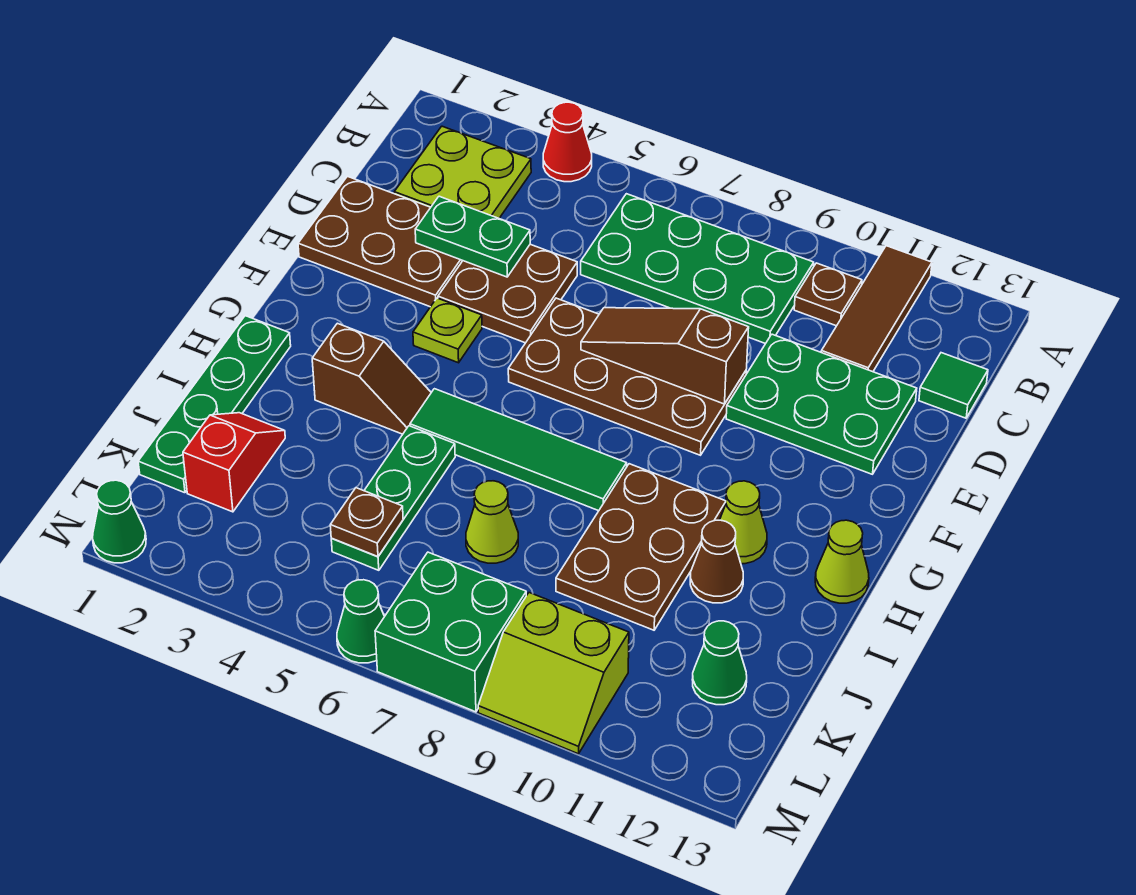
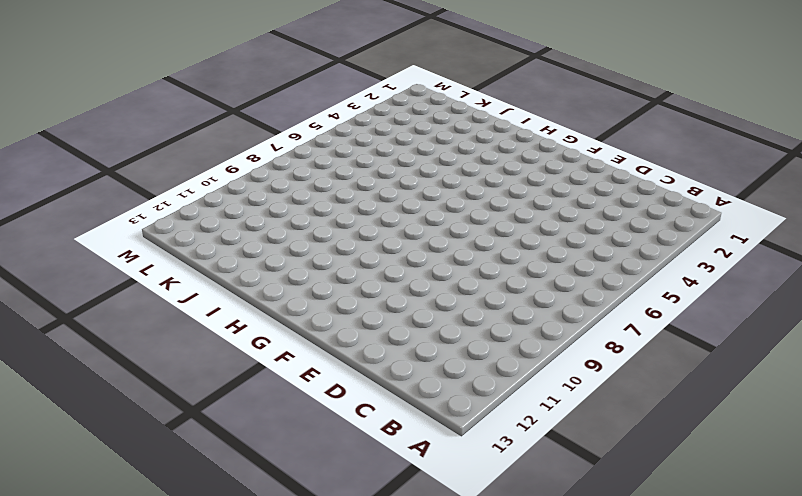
none -> red 1x1 cone [543,102,592,182]
none -> brown 1x3 tile [821,246,932,372]
none -> lime 2x2 plate [394,126,531,218]

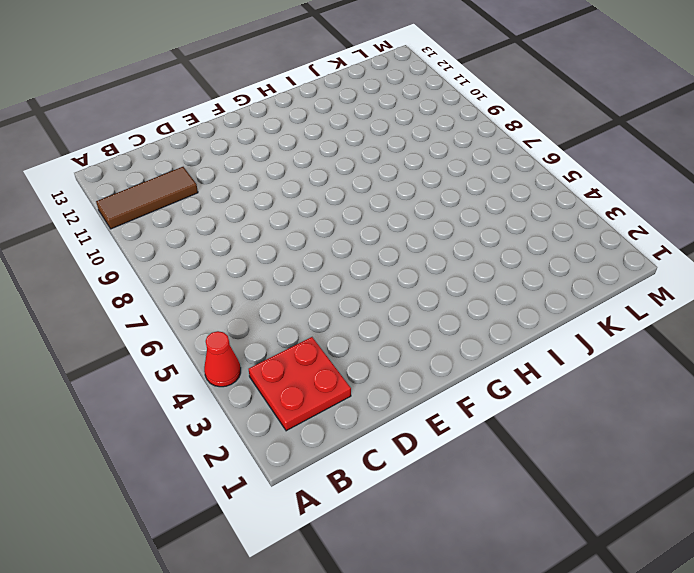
red 2x2 plate [249,337,351,431] -> lime 2x2 plate [394,126,531,218]
none -> green 2x4 plate [581,194,814,344]
none -> brown 1x1 plate [794,263,862,326]
none -> green 1x1 tile [919,353,988,418]

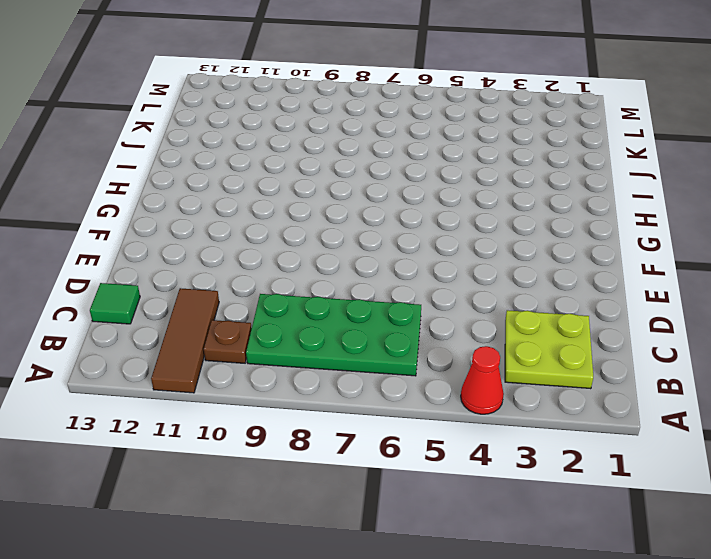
none -> brown 2x3 plate [298,176,463,307]
none -> brown 2x2 plate [438,244,577,343]
none -> green 2x3 plate [726,334,917,474]

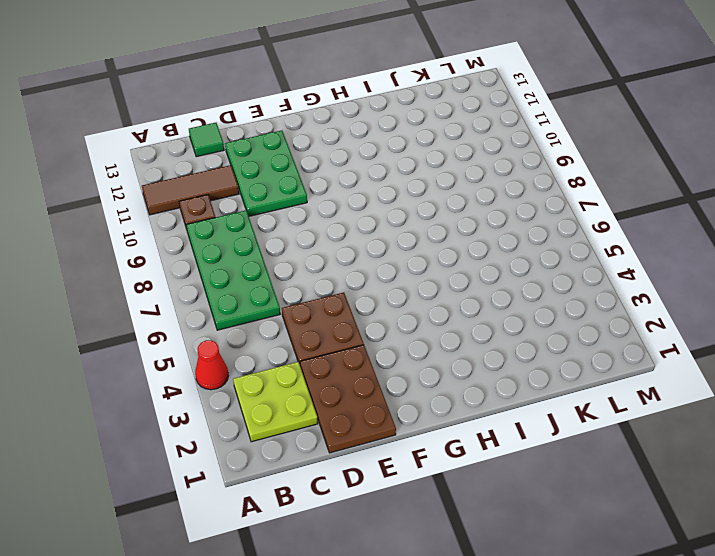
none -> brown 2x4 plate [508,298,746,455]
none -> lime 1x1 plate [413,298,482,363]
none -> green 1x4 plate [138,316,291,493]

